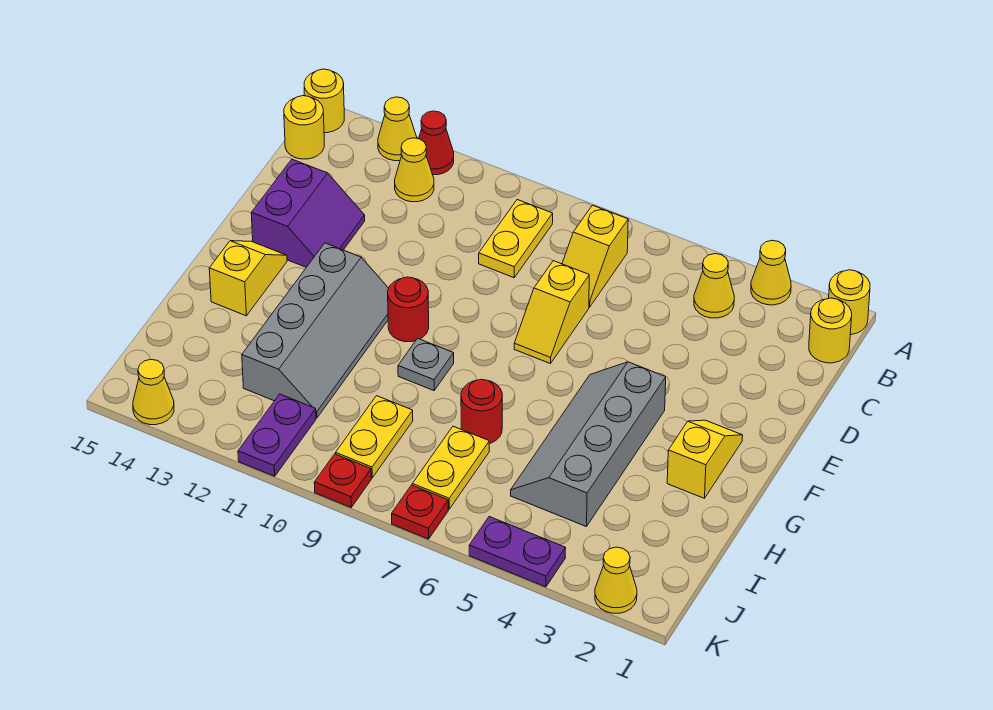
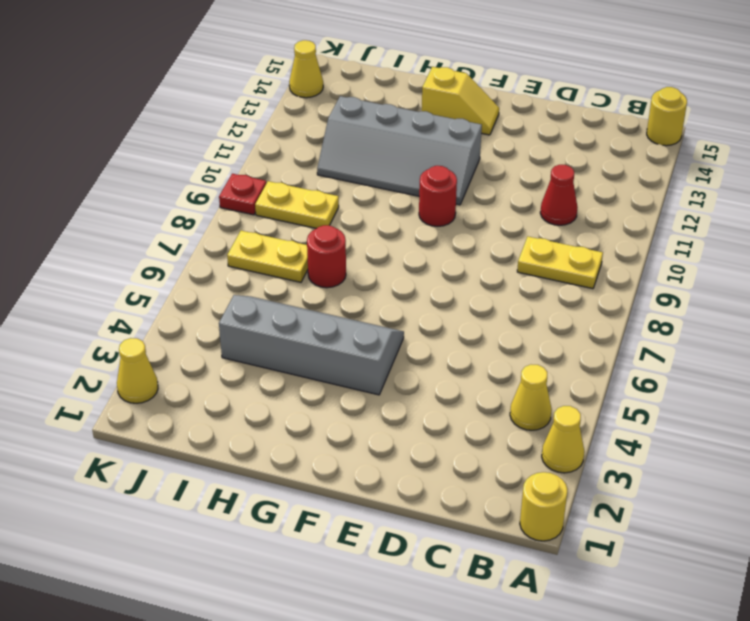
red 1x1 cone [540,165,578,225] -> red 1x1 cone moved to [419,111,454,175]
none -> yellow 1x1 cone [378,97,417,161]
none -> yellow 1x1 round brick [809,298,852,363]
none -> yellow 1x2 slope [562,205,628,307]

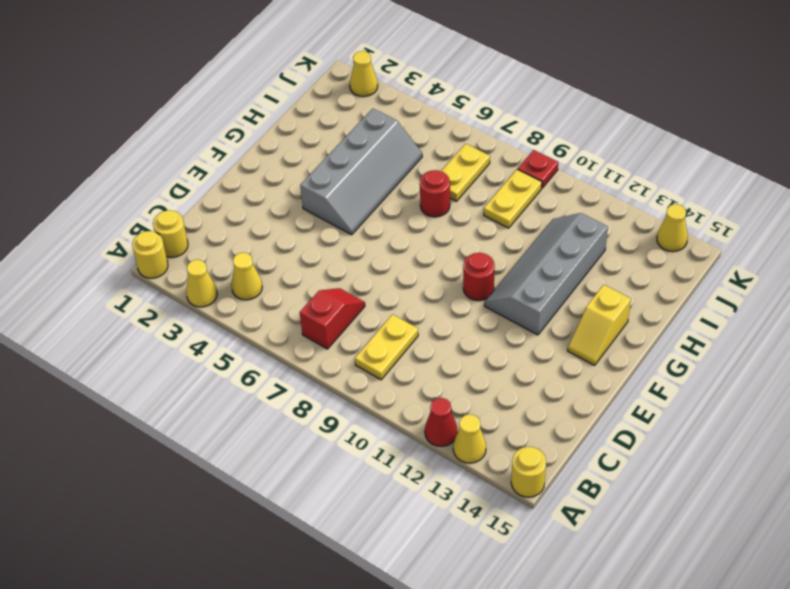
red 1x2 slope [300,288,365,349] -> yellow 1x2 slope [562,205,628,307]
none -> yellow 1x1 cone [395,138,434,202]
none -> yellow 1x1 round brick [284,96,324,159]
none -> yellow 1x2 slope [514,261,589,364]

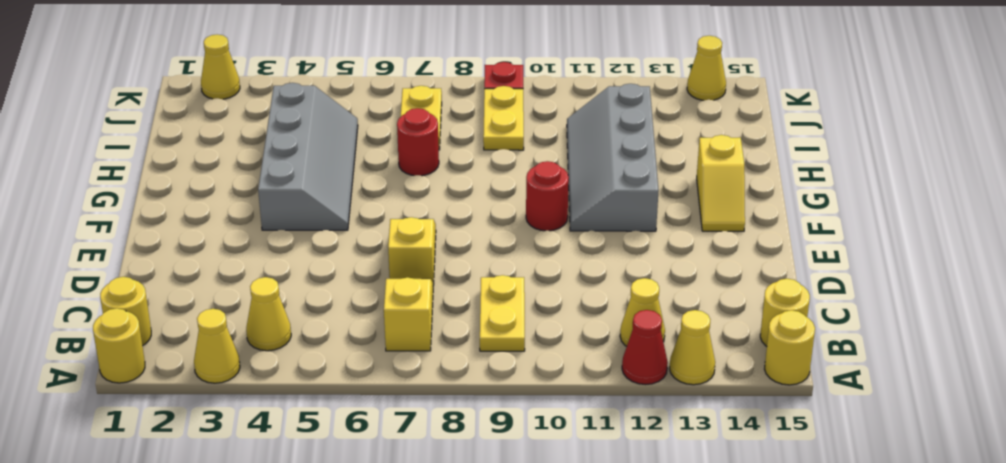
none -> purple 2x2 slope [251,159,365,267]
none -> yellow 1x2 slope [667,420,743,498]
none -> grey 1x1 plate [398,338,454,391]

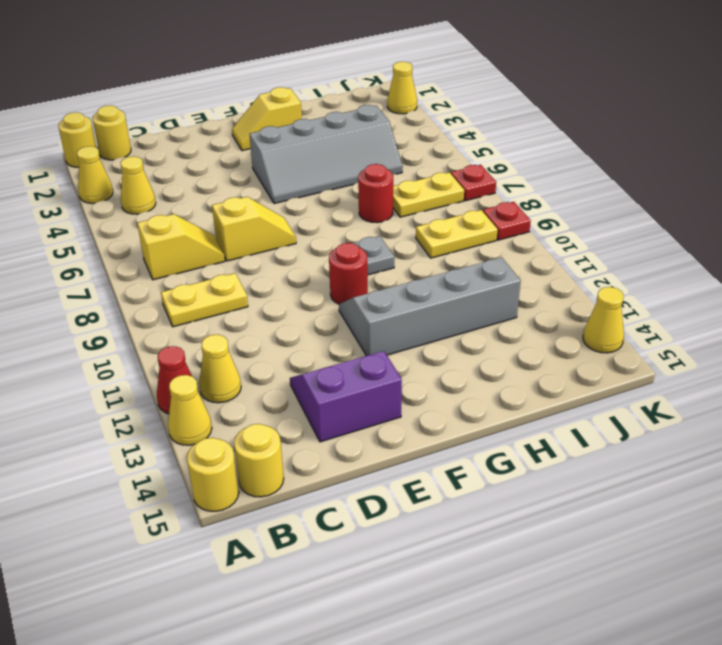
none -> yellow 1x2 slope [209,241,287,316]
none -> purple 1x2 plate [238,394,316,476]
none -> purple 1x2 plate [469,517,566,587]

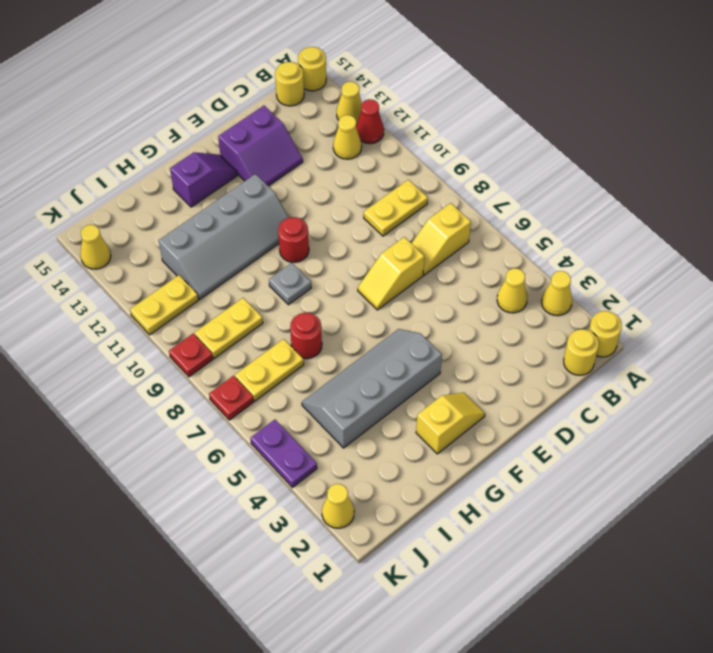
purple 1x2 slope [170,152,237,207] -> yellow 1x2 slope [209,241,287,316]
yellow 1x2 plate [130,275,198,335] -> purple 1x2 plate [238,394,316,476]

